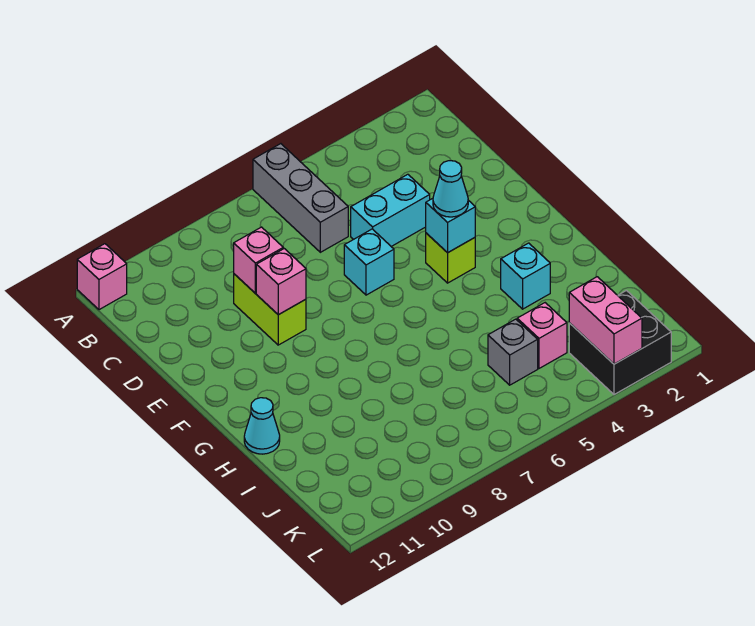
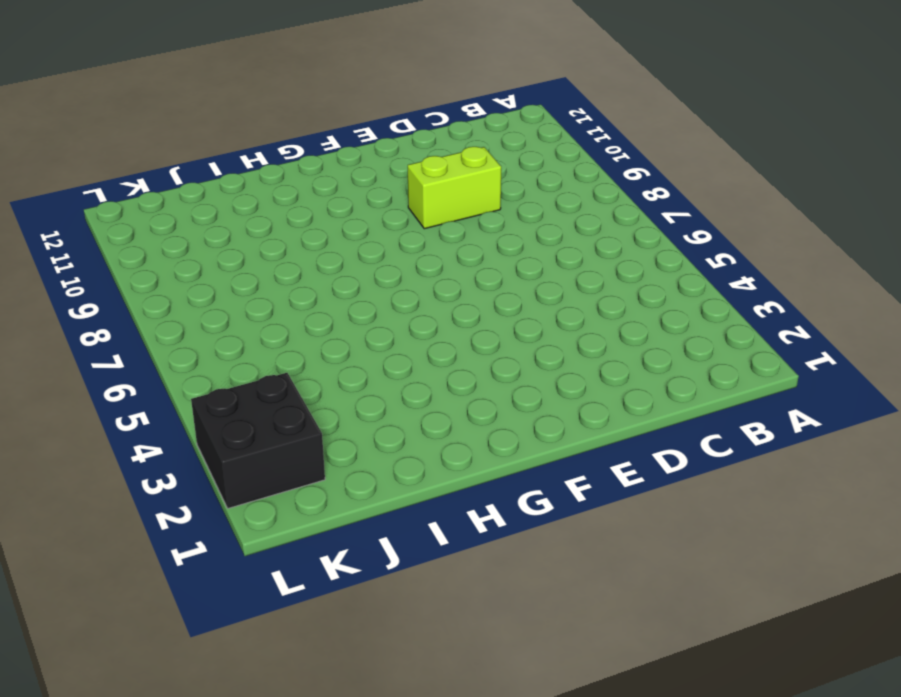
none -> grey 1x3 brick [253,144,348,252]
none -> pink 1x1 brick [77,244,127,310]
none -> cyan 1x2 brick [351,174,430,246]

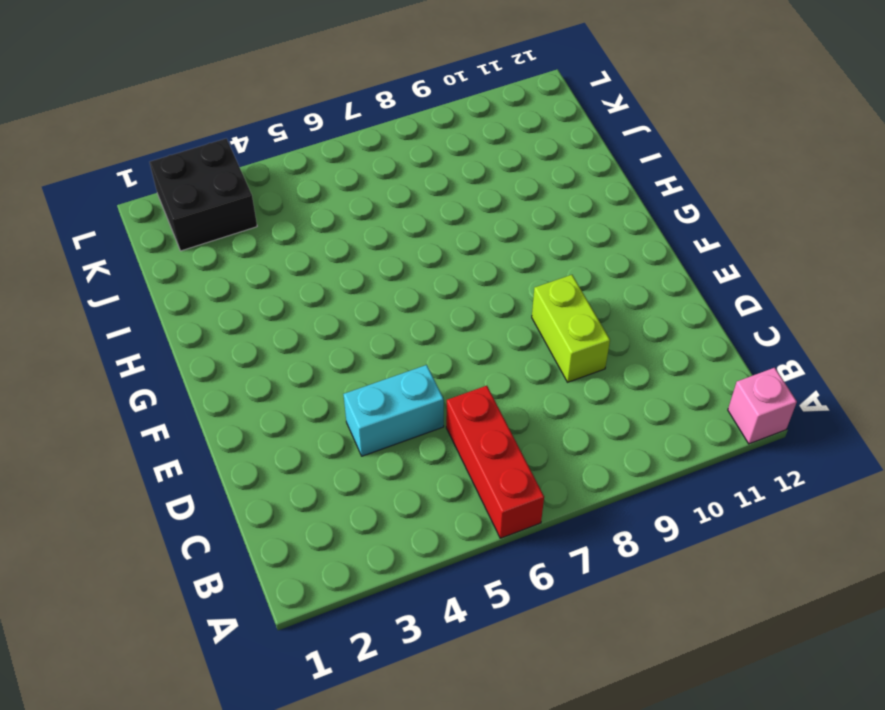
red 1x3 brick [446,386,544,538] -> grey 1x3 brick [253,144,348,252]
none -> cyan 1x1 brick [344,229,394,295]
none -> lime 1x1 brick [426,233,475,283]
none -> cyan 1x1 brick [501,243,550,309]

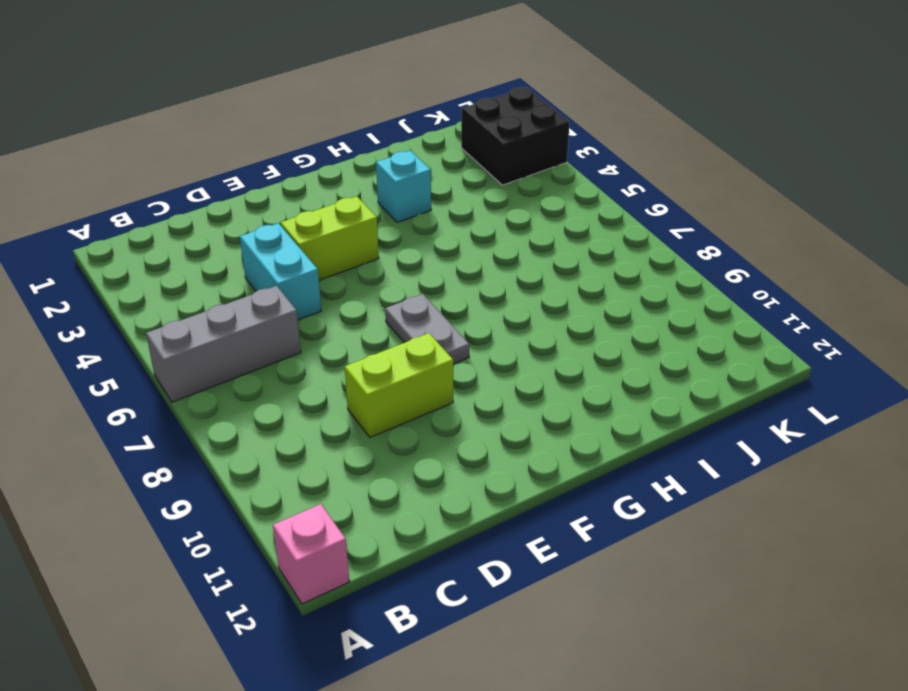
lime 1x2 brick [281,196,379,280] -> lime 1x1 brick [426,233,475,283]
grey 1x2 plate [385,294,469,364] -> none
none -> cyan 1x1 brick [344,229,394,295]
none -> cyan 1x1 cone [244,398,280,454]
none -> pink 1x1 brick [517,303,567,368]

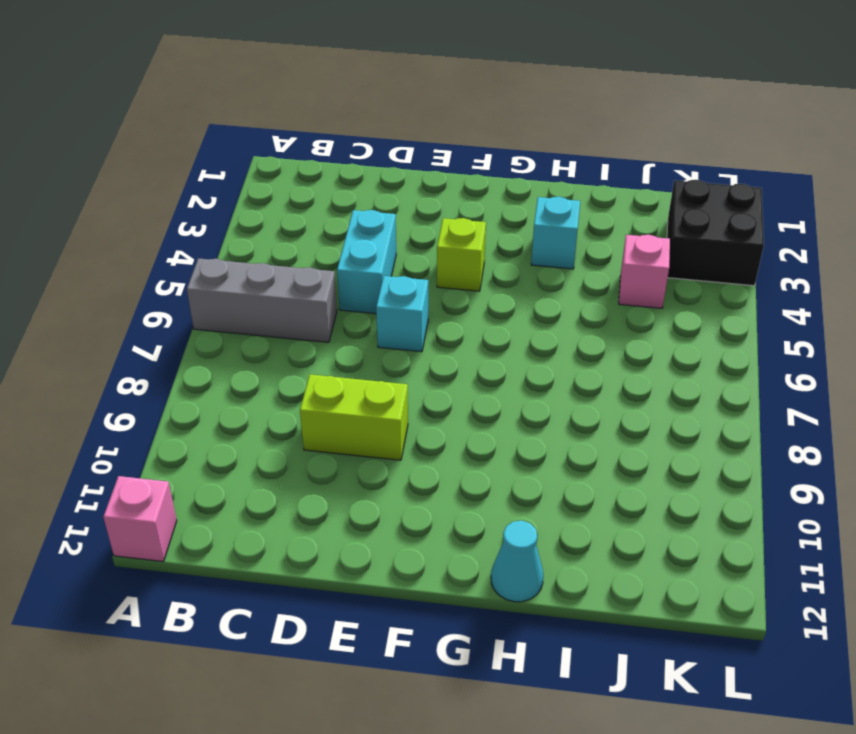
none -> grey 1x1 brick [488,319,538,385]
none -> pink 1x1 brick [234,227,283,293]
none -> pink 1x1 brick [256,249,306,315]

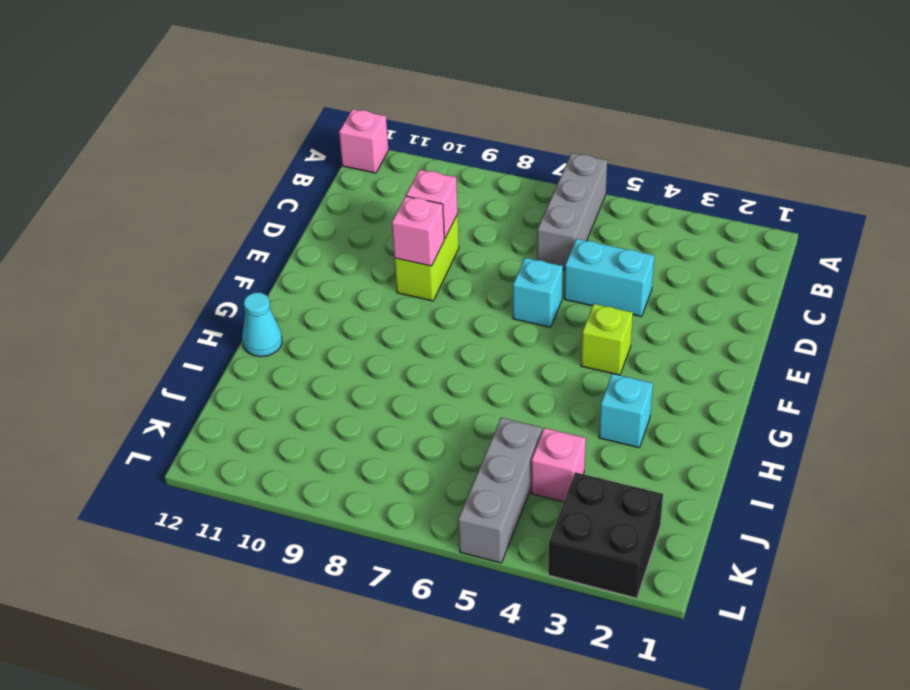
grey 1x3 brick [458,418,542,563] -> grey 1x1 brick [488,319,538,385]
none -> cyan 1x1 brick [426,198,475,253]
none -> pink 1x2 brick [569,277,642,364]
none -> cyan 1x1 cone [433,161,468,217]

